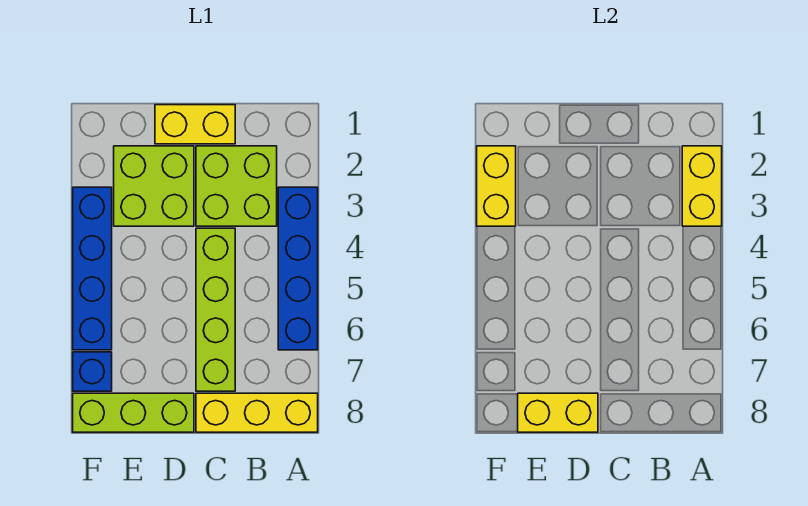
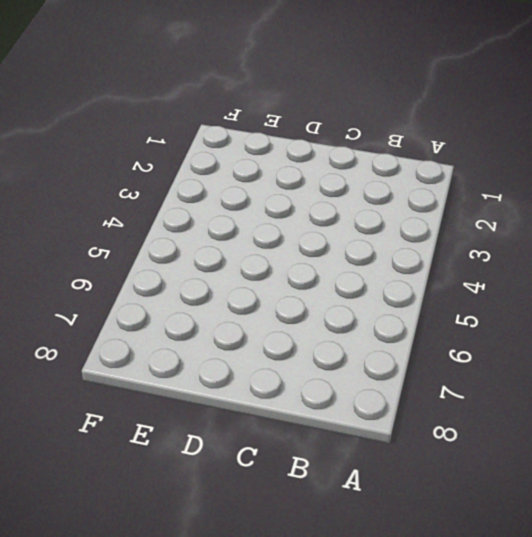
none -> blue 1x4 brick [278,187,318,350]
none -> yellow 1x3 brick [196,393,318,432]
none -> lime 2x2 brick [196,146,277,226]

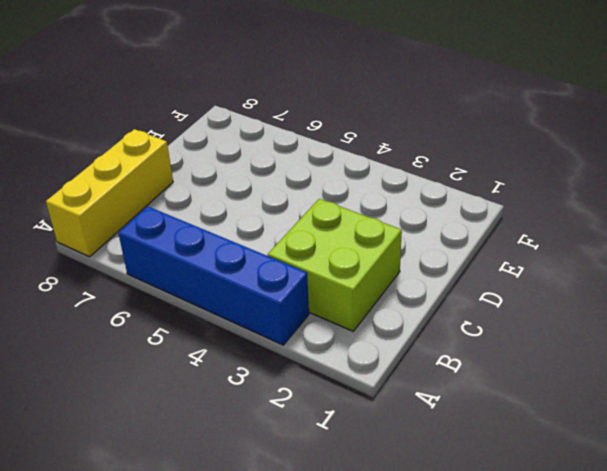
none -> yellow 1x2 brick [155,105,235,144]
none -> lime 1x4 brick [196,228,235,391]
none -> lime 2x2 brick [114,146,194,226]

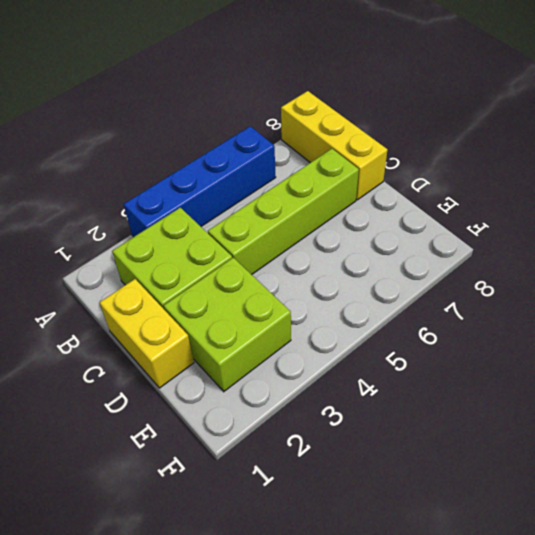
none -> lime 1x3 brick [73,393,194,432]
none -> blue 1x4 brick [73,187,112,350]
none -> blue 1x1 brick [73,352,112,391]

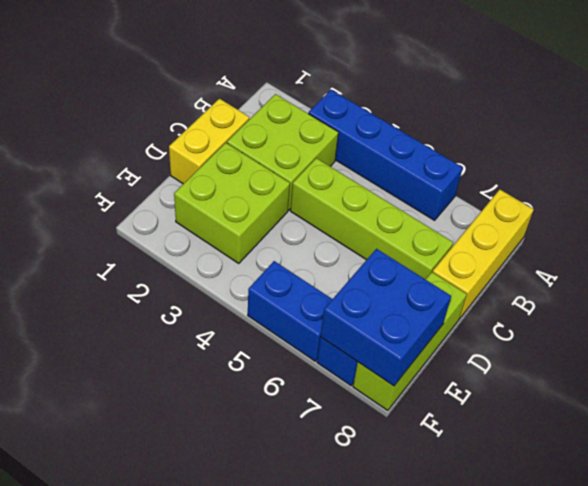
blue 2x2 brick [321,249,451,386] -> yellow 1x2 brick [518,393,598,432]
blue 1x2 brick [248,261,332,361] -> blue 1x4 brick [73,187,112,350]
none -> yellow 1x2 brick [682,146,722,226]
none -> yellow 1x2 brick [477,146,516,226]

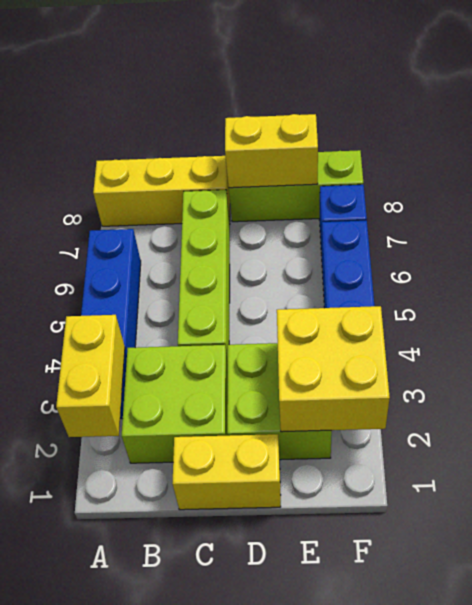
yellow 2x2 brick [277,306,390,432] -> yellow 1x2 brick [477,146,516,226]

